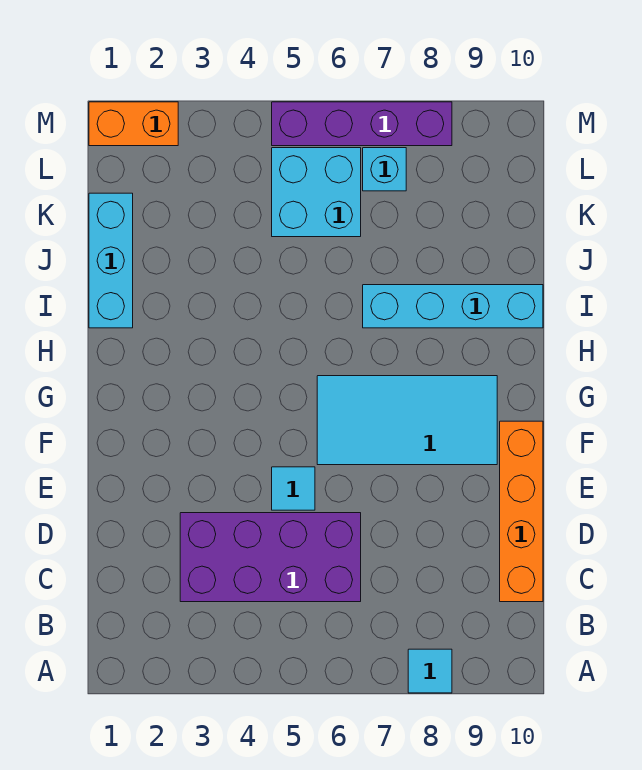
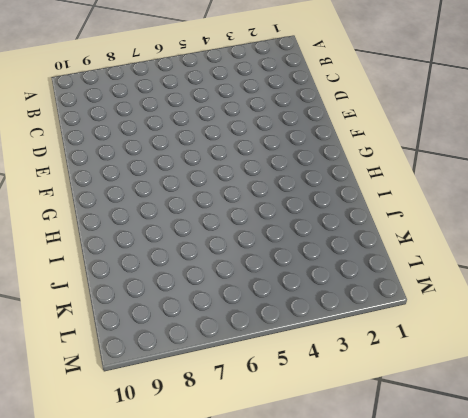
none -> cyan 1x1 tile [408,649,452,693]
none -> purple 2x4 brick [180,513,361,602]

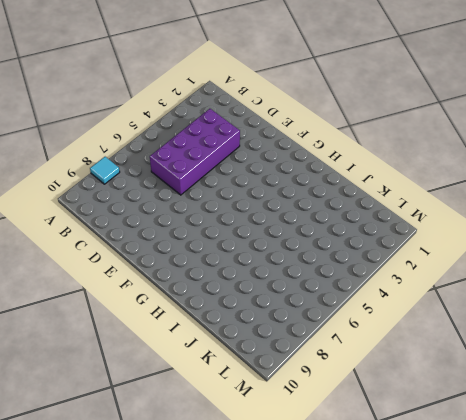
none -> orange 1x4 brick [500,421,543,602]
none -> cyan 1x1 tile [272,467,315,510]

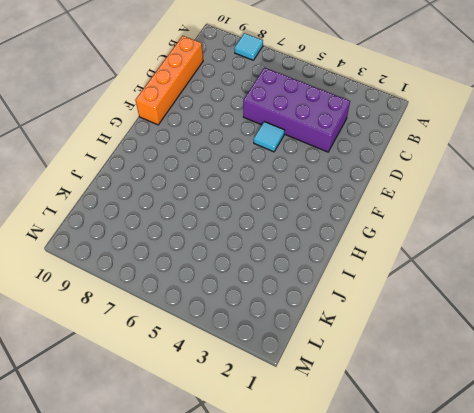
none -> cyan 2x4 tile [317,376,497,465]
none -> cyan 1x3 brick [89,193,133,328]

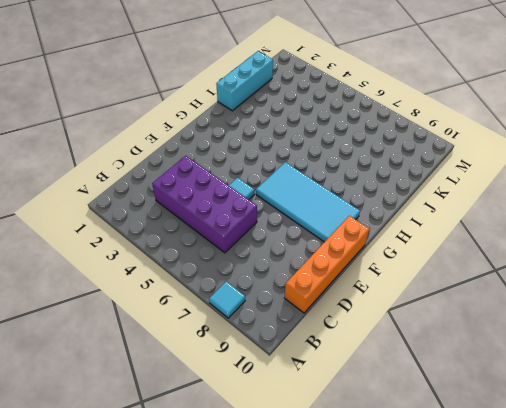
none -> cyan 1x4 brick [363,285,543,328]
none -> cyan 2x2 brick [272,148,361,237]

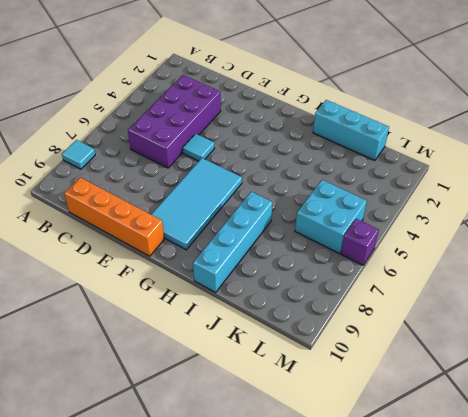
purple 1x1 brick [341,219,379,265] -> purple 1x4 brick [272,102,452,146]
none -> cyan 1x1 brick [363,148,406,191]
none -> orange 1x2 brick [89,102,178,146]

